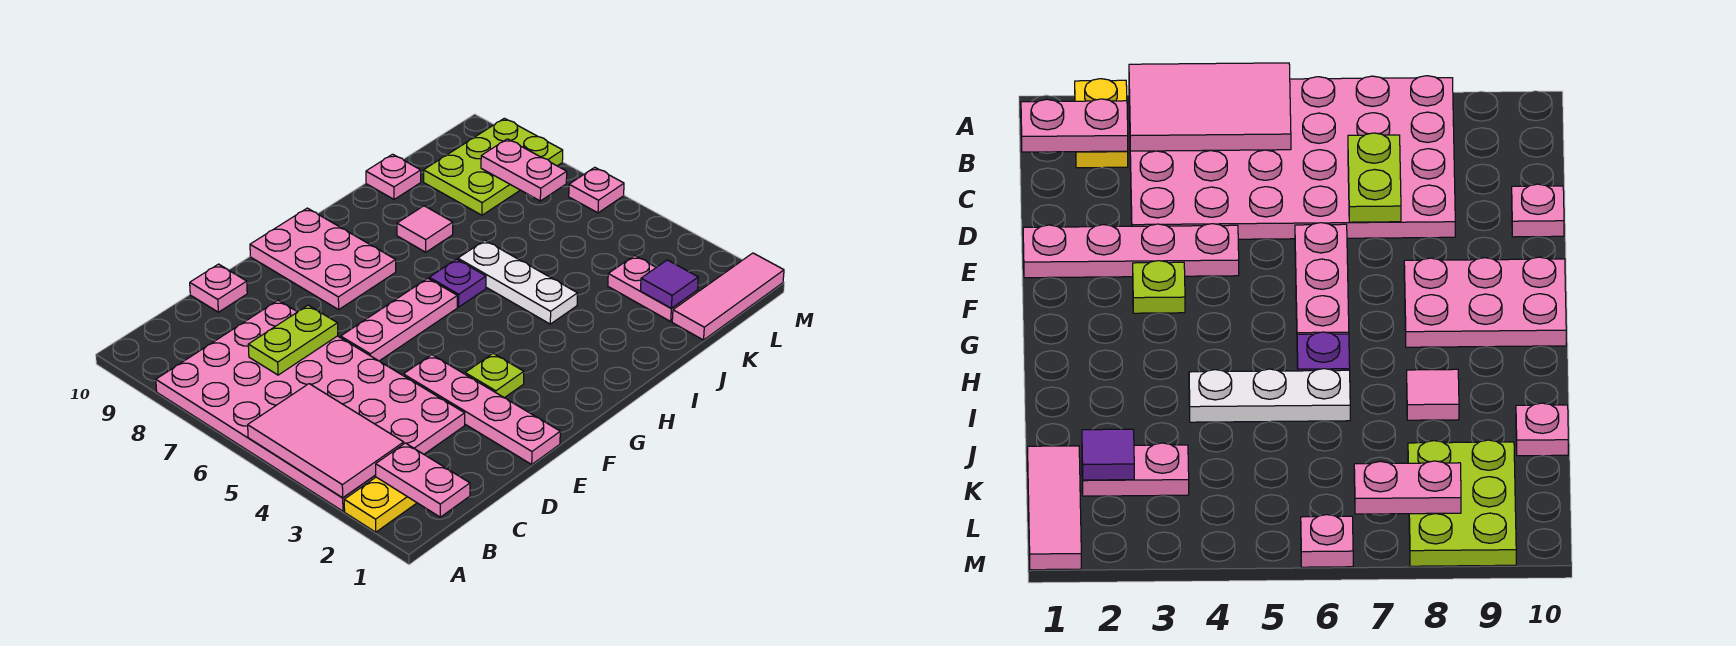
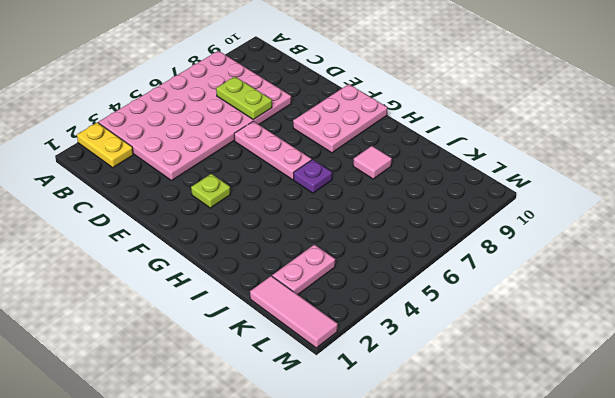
none -> pink 1x1 plate [190,264,247,312]
none -> pink 1x4 plate [403,355,560,464]
none -> white 1x3 plate [458,241,578,324]

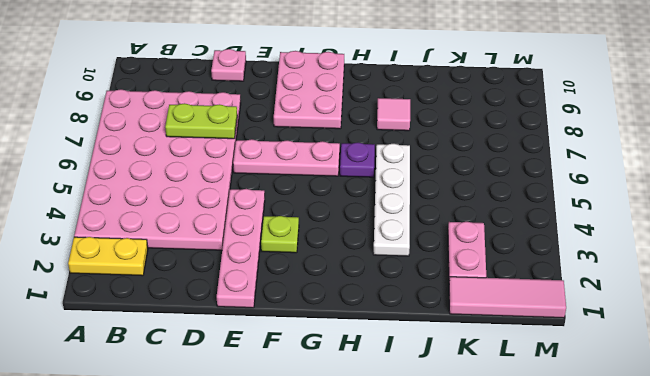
white 1x4 plate [373,144,410,256] -> white 1x3 plate [458,241,578,324]
none -> pink 1x1 plate [366,154,421,199]
none -> lime 2x3 plate [424,118,563,215]
none -> pink 1x1 plate [569,167,624,213]

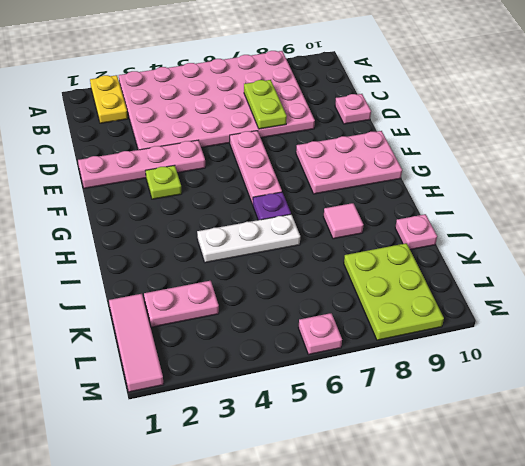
none -> pink 2x3 tile [248,384,404,498]
none -> pink 1x2 plate [376,443,470,517]
none -> purple 1x1 tile [640,260,698,308]

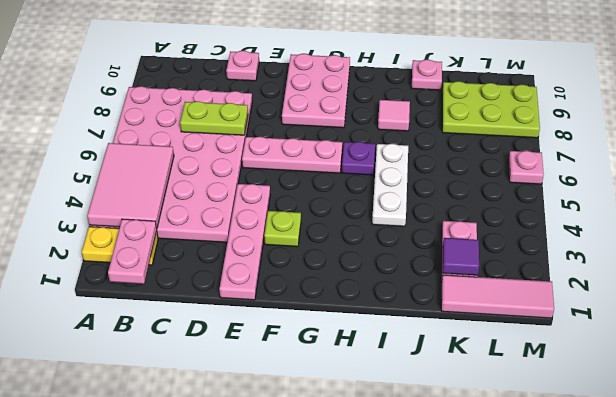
none -> pink 1x2 plate [481,139,567,201]

